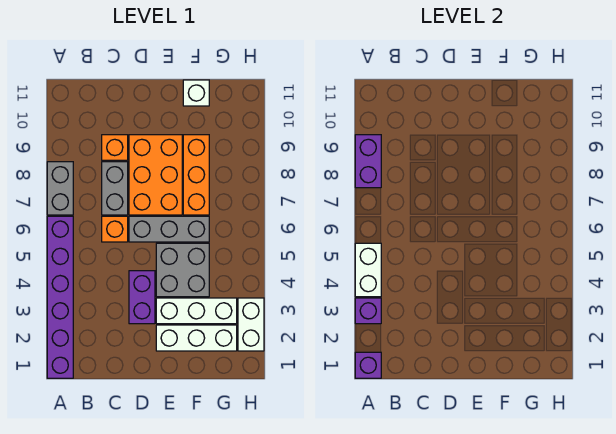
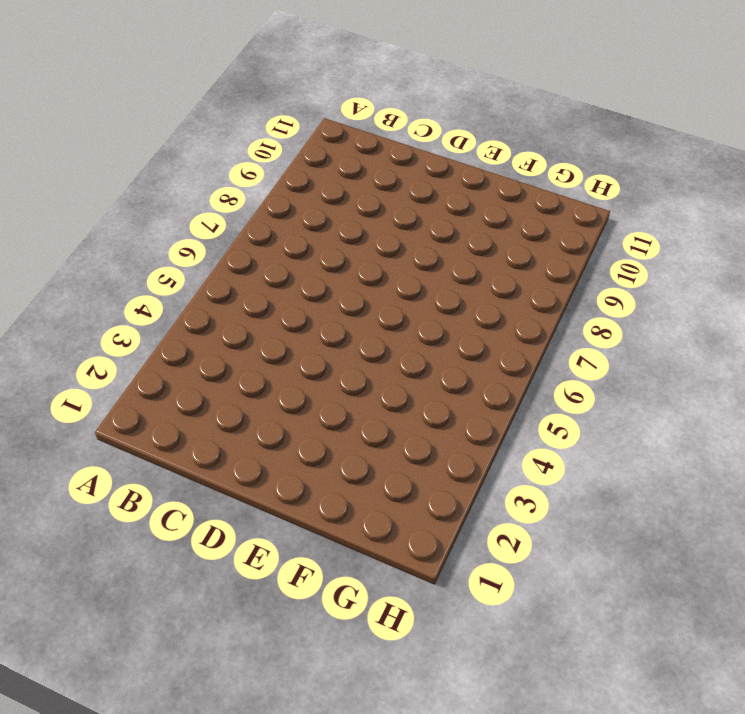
none -> purple 1x6 brick [47,216,73,378]
none -> grey 1x2 brick [47,162,73,215]
none -> orange 1x1 brick [102,216,128,242]

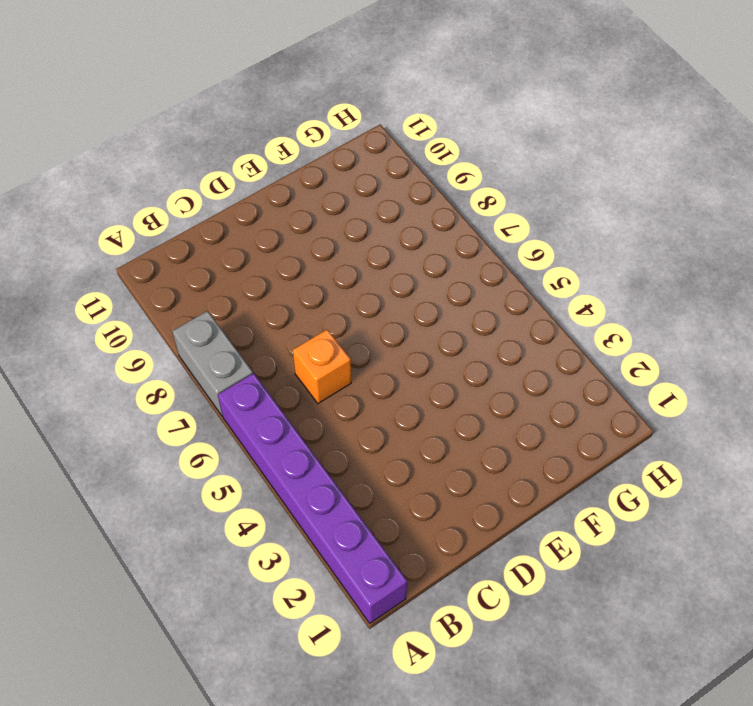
none -> grey 1x2 brick [102,162,128,215]
none -> orange 1x1 brick [102,135,128,160]
none -> purple 1x2 brick [129,271,155,324]

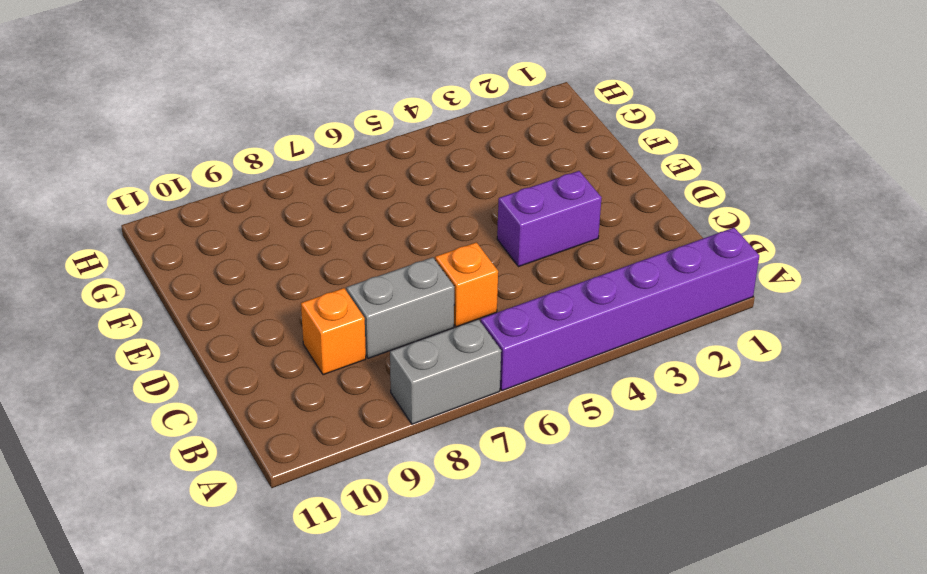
none -> grey 1x3 brick [129,216,209,242]
none -> orange 2x3 brick [129,135,182,215]
none -> white 1x3 brick [156,325,237,351]

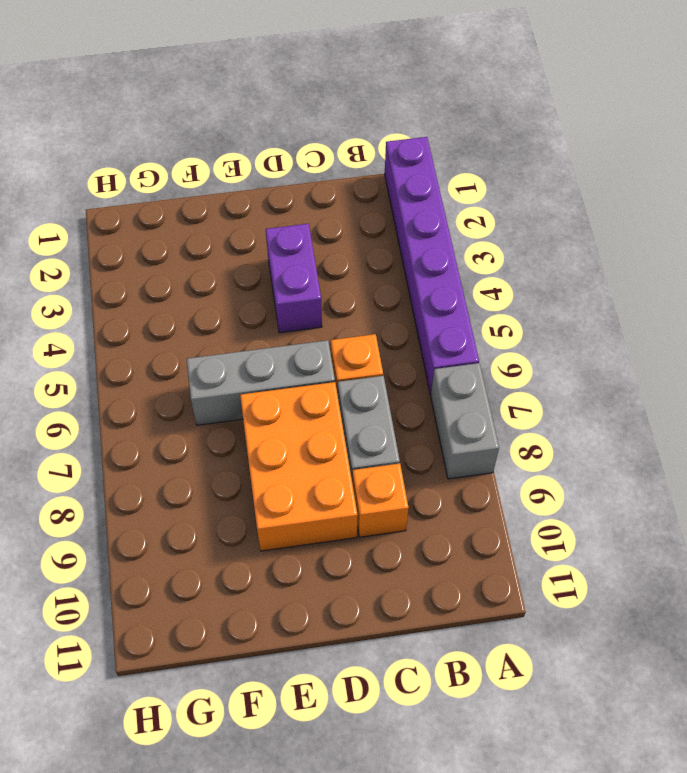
none -> white 1x3 brick [156,325,237,351]
none -> white 1x3 brick [156,298,237,324]
none -> grey 2x2 brick [156,243,209,297]

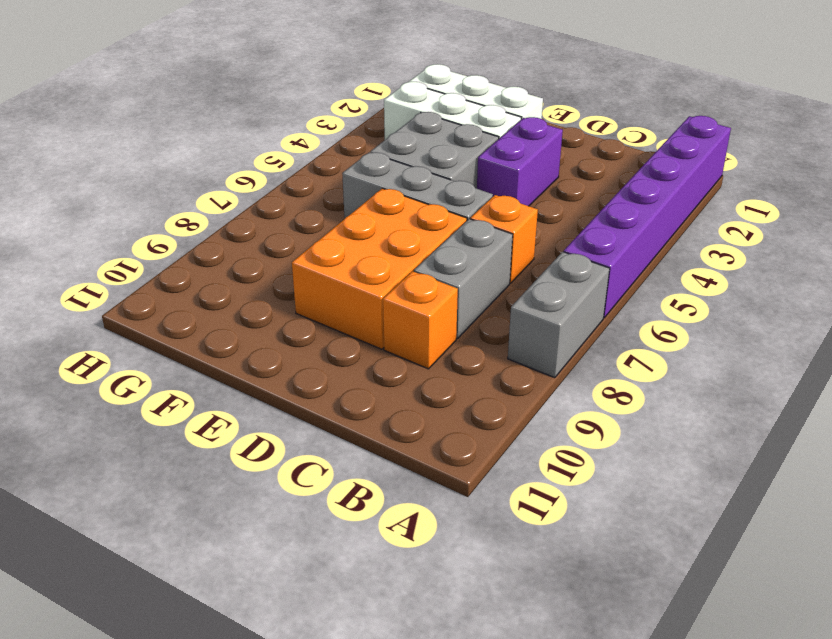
none -> orange 1x3 brick [183,135,209,215]
none -> white 1x1 brick [183,80,209,106]
none -> white 1x2 brick [238,298,264,351]

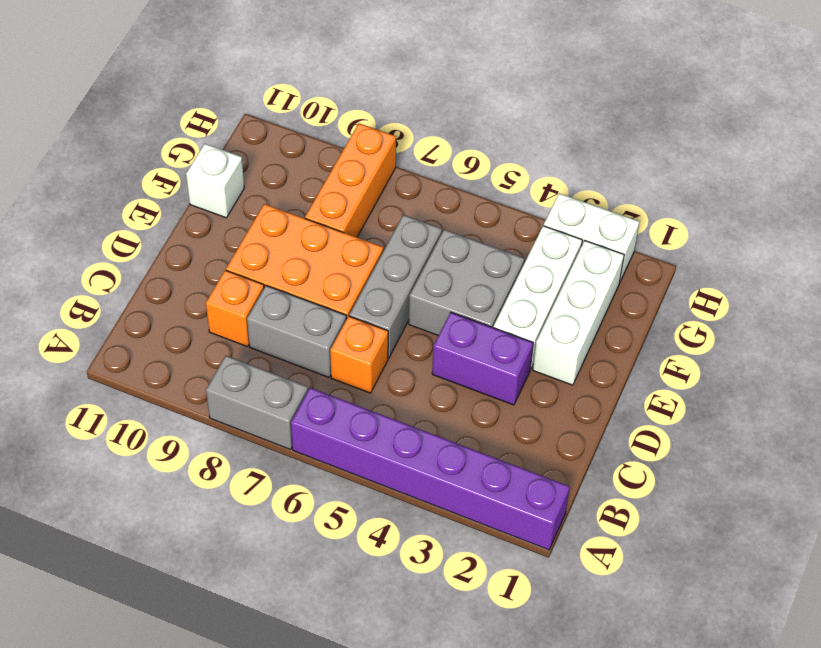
orange 1x3 brick [305,123,396,237] -> orange 1x3 brick turned to [183,135,209,215]
none -> purple 1x1 brick [355,352,381,378]
none -> purple 1x1 brick [355,298,381,324]
none -> white 1x2 brick [355,243,381,297]

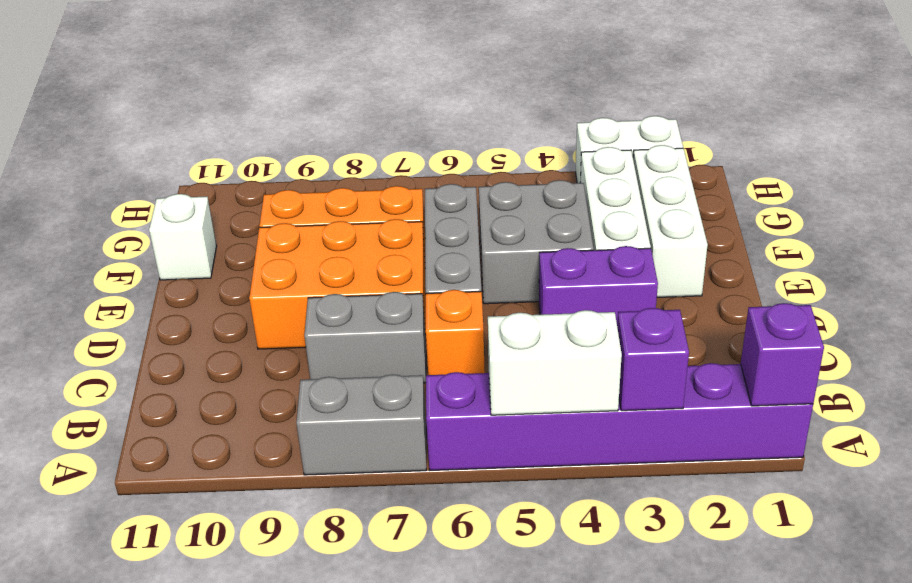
none -> orange 1x1 brick [102,135,128,160]
none -> purple 1x2 brick [355,135,381,188]

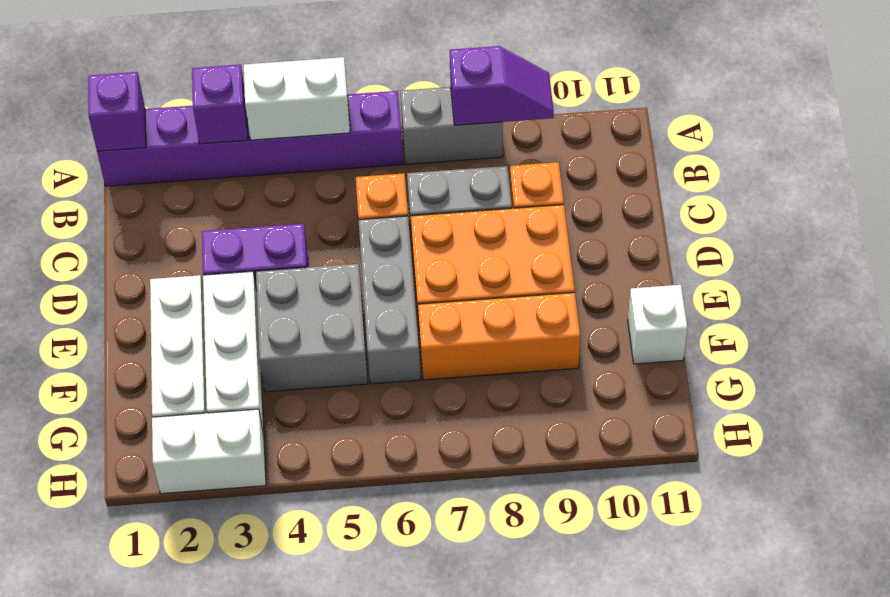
purple 1x2 slope [450,46,554,125] -> purple 1x2 brick [355,135,381,188]

